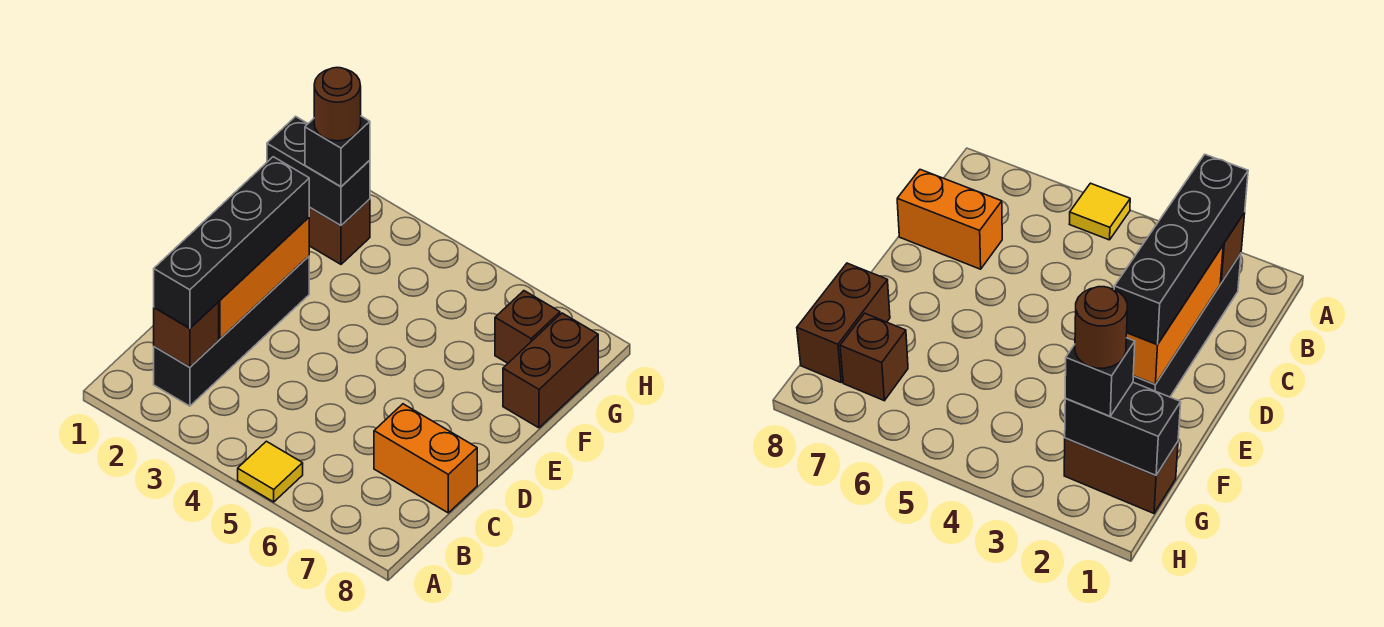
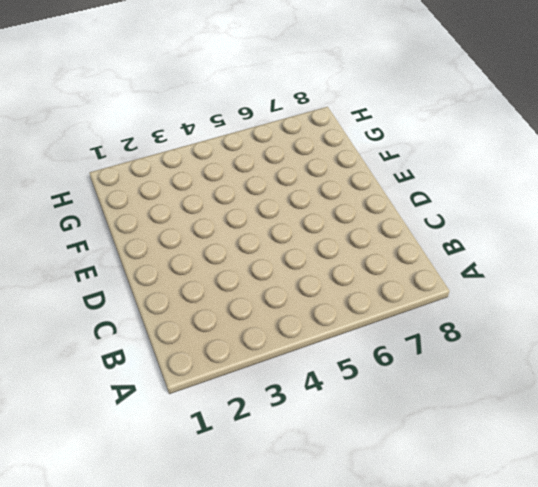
none -> yellow 1x1 tile [238,441,303,502]
none -> black 1x4 brick [154,256,309,406]
none -> orange 1x2 brick [374,404,477,513]

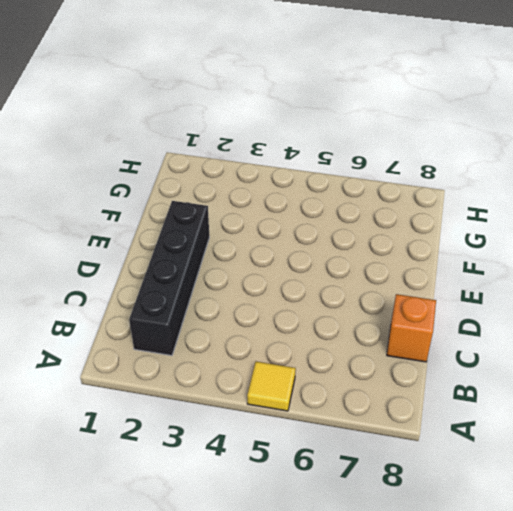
orange 1x1 brick [387,294,436,362] -> orange 1x2 brick [374,404,477,513]
none -> brown 1x2 brick [503,313,598,428]
none -> brown 1x2 brick [309,199,370,264]
none -> brown 1x1 brick [495,291,560,363]

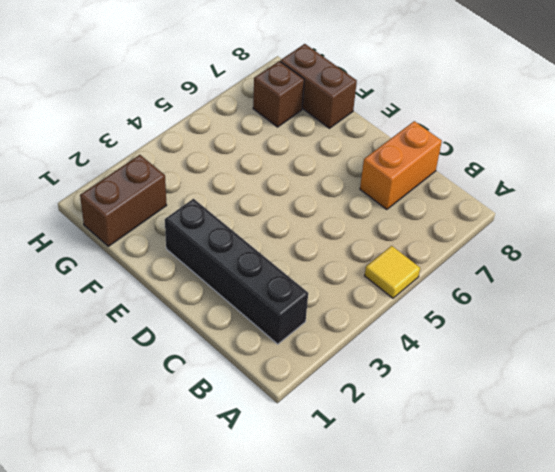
none -> brown 1x1 brick [154,302,219,367]
none -> orange 1x3 brick [219,217,309,339]
none -> black 1x2 brick [267,116,370,226]

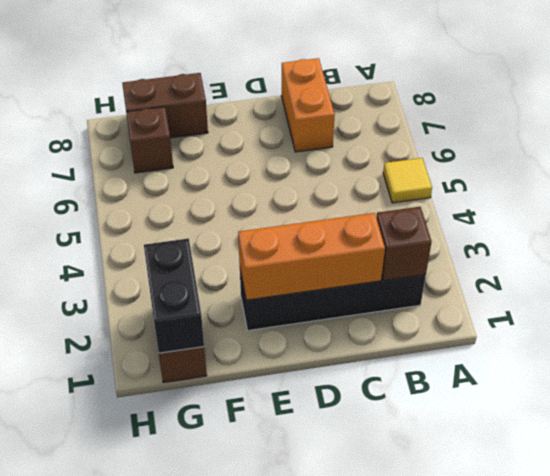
none -> black 1x4 brick [154,157,309,328]
none -> black 1x1 brick [305,116,370,186]
none -> brown 1x1 round brick [314,67,361,141]

